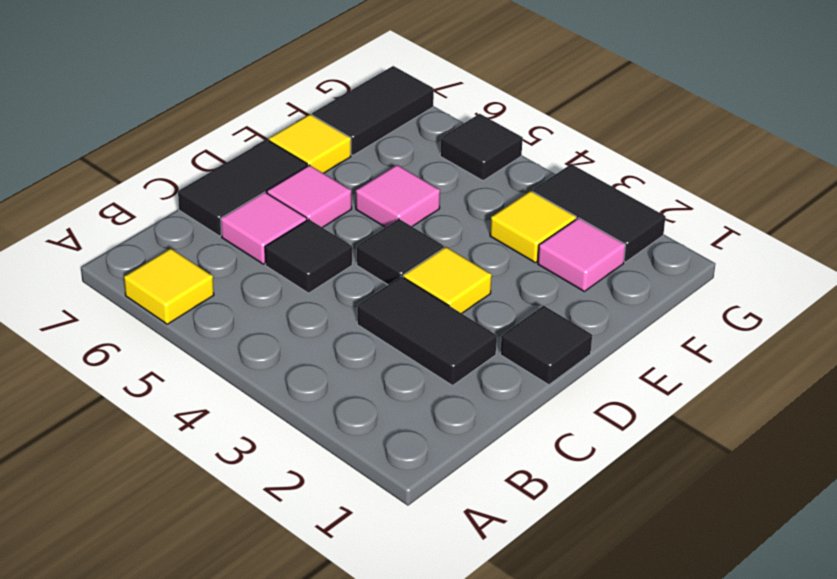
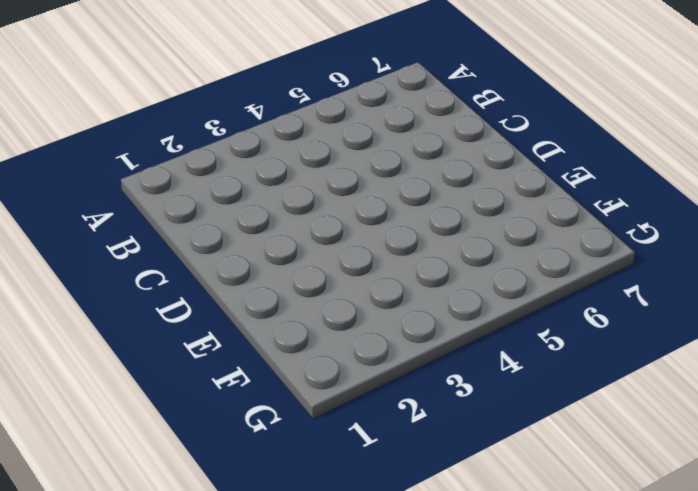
none -> yellow 1x1 tile [124,248,214,324]
none -> black 1x2 tile [357,276,497,386]
none -> black 1x1 tile [265,219,352,293]

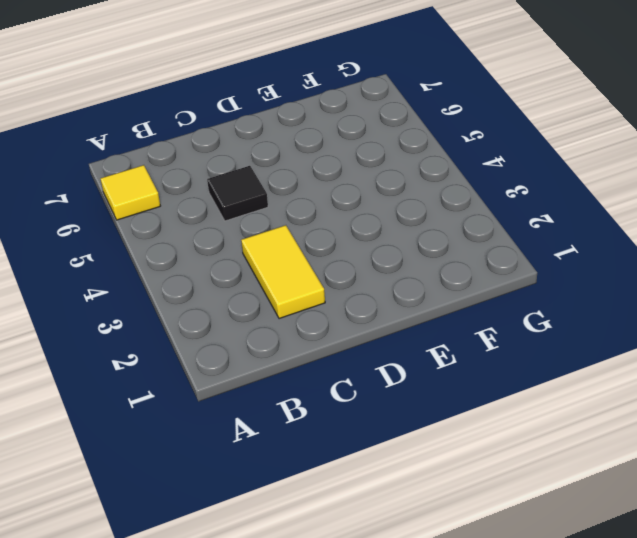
yellow 1x2 tile [241,225,325,319] -> black 1x2 tile [357,276,497,386]
none -> pink 1x1 tile [221,192,307,264]
none -> black 1x2 tile [178,140,307,236]
none -> black 1x1 tile [500,306,592,385]

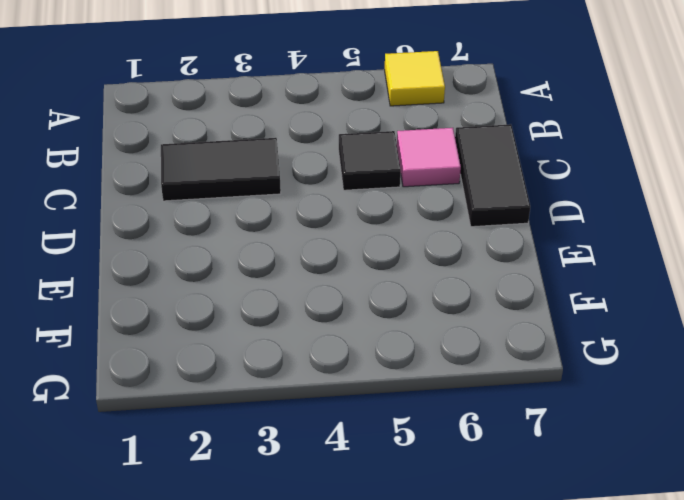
none -> black 1x1 tile [500,306,592,385]
none -> yellow 1x1 tile [403,247,492,313]
none -> black 1x1 tile [357,219,443,285]

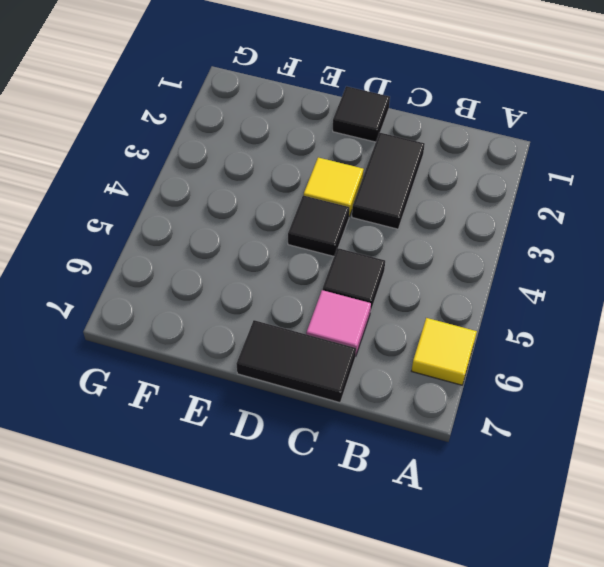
none -> pink 1x1 tile [267,165,352,228]
none -> pink 1x1 tile [356,165,440,227]
none -> yellow 1x1 tile [269,114,351,173]

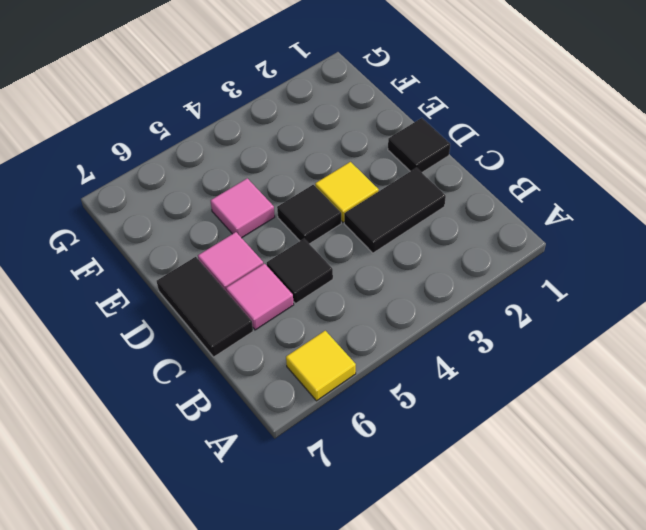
none -> yellow 1x1 tile [269,114,351,173]
none -> pink 1x1 tile [538,218,625,291]
none -> yellow 1x1 tile [490,191,576,263]

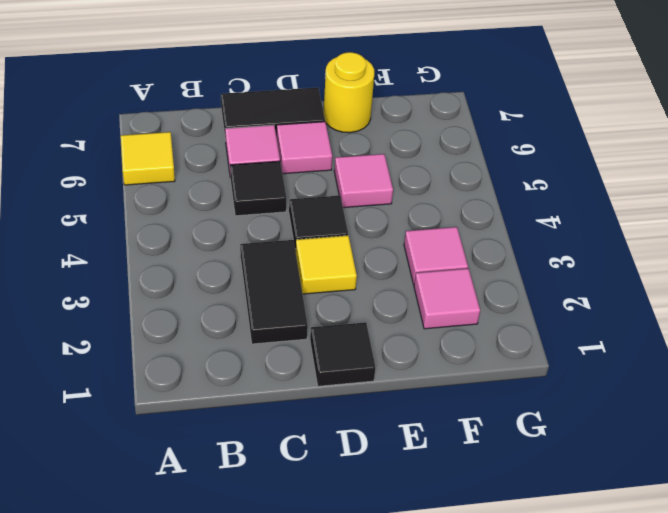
yellow 1x1 round brick [324,52,374,133] -> yellow 1x1 tile [269,114,351,173]
pink 1x1 tile [404,227,468,284] -> yellow 1x1 tile [490,191,576,263]
none -> black 1x2 tile [312,66,434,155]
none -> black 1x2 tile [533,164,666,262]
none -> black 1x1 tile [440,114,523,181]

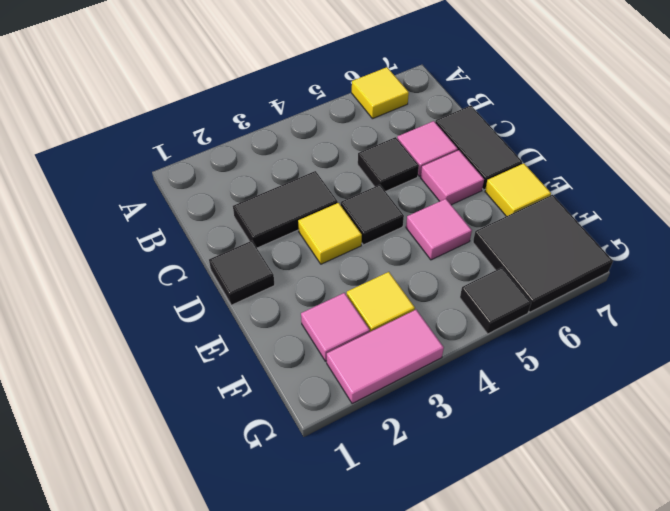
black 2x2 tile [473,195,613,312] -> black 1x2 tile [312,66,434,155]
pink 1x2 tile [327,310,444,404] -> black 1x2 tile [533,164,666,262]

